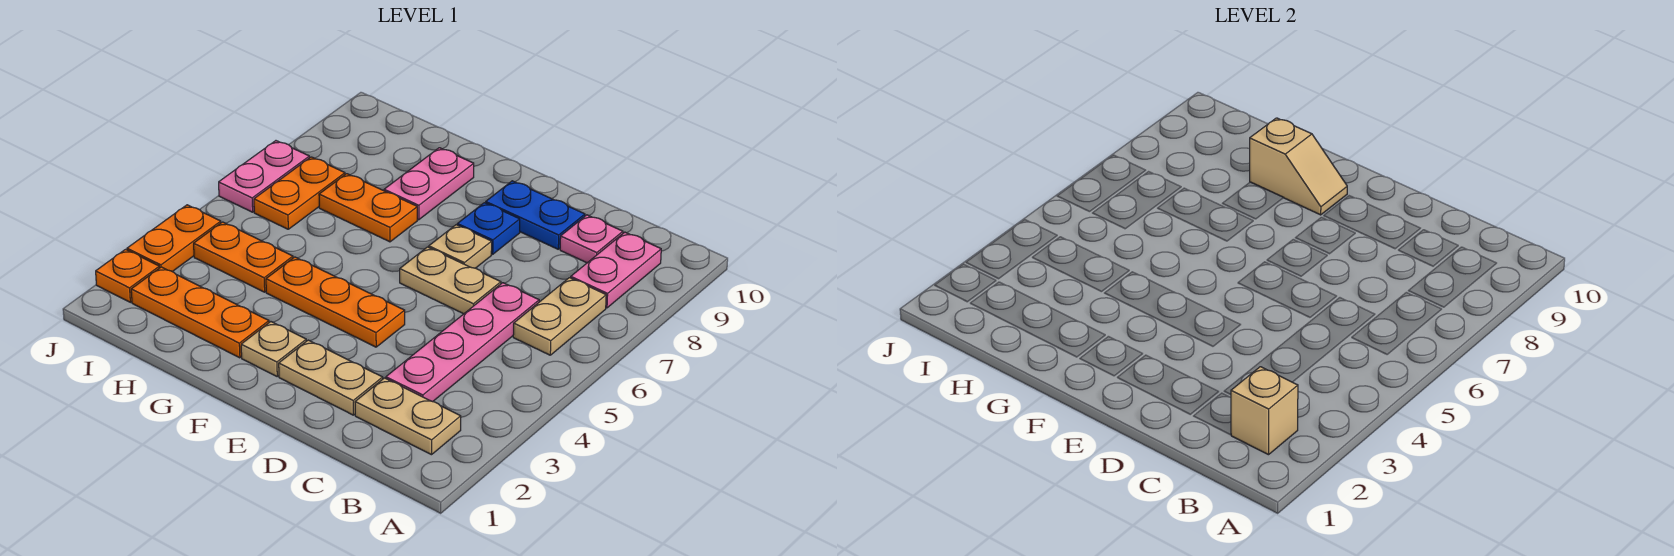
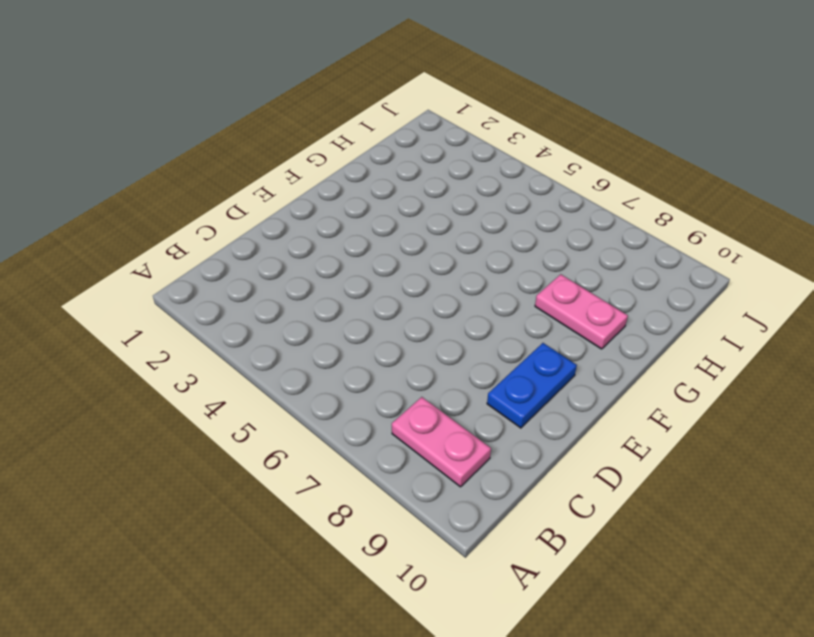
none -> tan 1x2 plate [355,378,461,455]
none -> tan 1x2 plate [513,278,606,355]
none -> pink 1x4 plate [386,283,539,402]

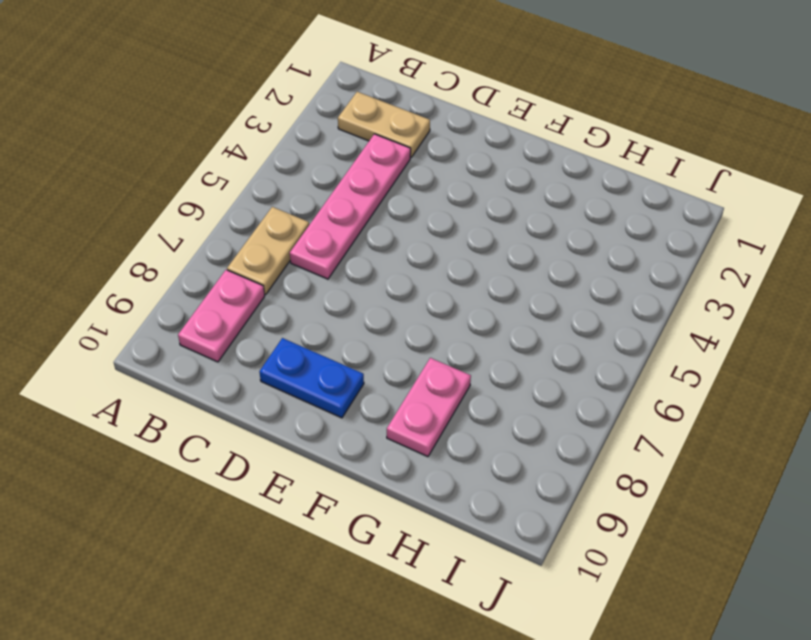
none -> pink 1x1 plate [560,215,623,263]
none -> tan 1x2 plate [279,340,383,415]
none -> tan 1x2 plate [400,247,501,314]

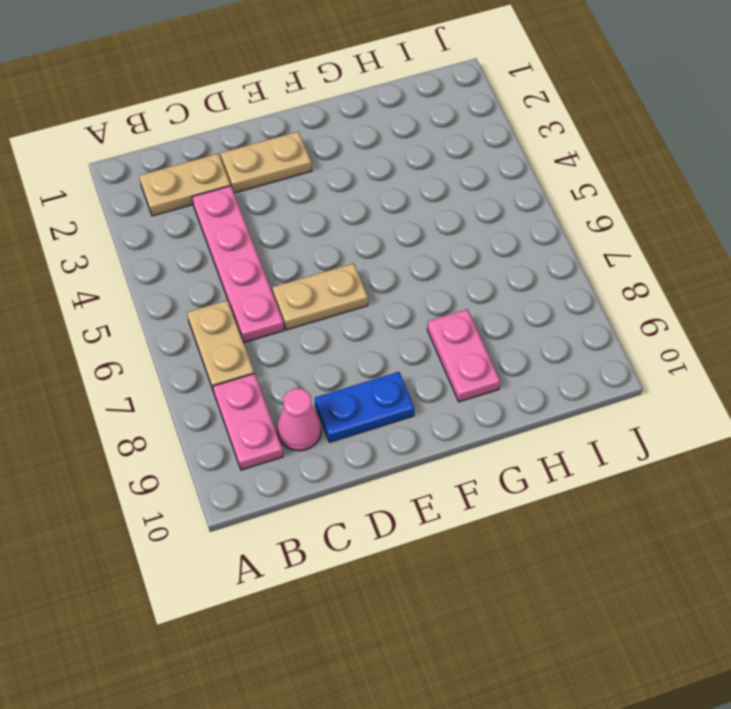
pink 1x1 cone [277,388,321,451] -> pink 1x1 plate [560,215,623,263]
none -> orange 1x3 plate [266,257,405,347]
none -> tan 1x1 plate [429,225,492,268]
none -> blue 1x1 plate [457,203,520,254]

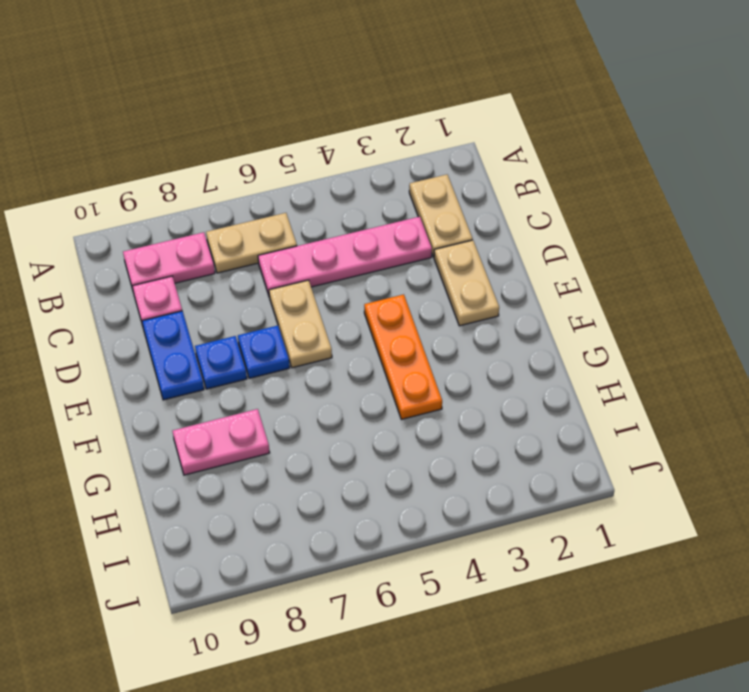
blue 1x1 plate [238,326,290,378] -> tan 1x1 plate [429,225,492,268]
none -> tan 1x1 plate [241,322,306,376]
none -> orange 1x3 plate [131,267,269,358]
none -> orange 1x2 plate [319,174,417,242]

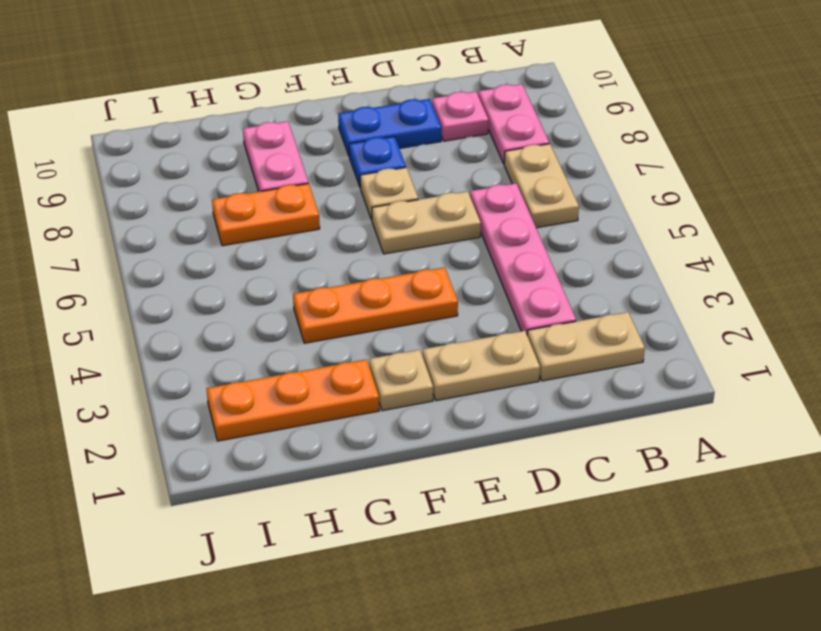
none -> orange 1x2 plate [194,222,293,292]
none -> orange 1x2 plate [254,157,345,229]
none -> orange 1x1 plate [96,249,160,302]

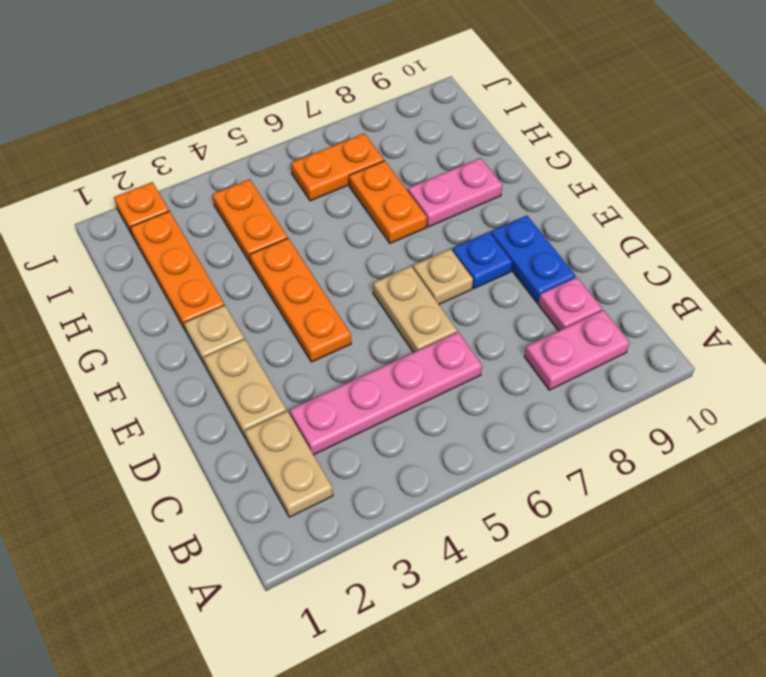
none -> tan 1x2 plate [513,278,606,355]
none -> orange 1x2 plate [127,205,221,272]
none -> pink 1x2 plate [219,141,309,212]

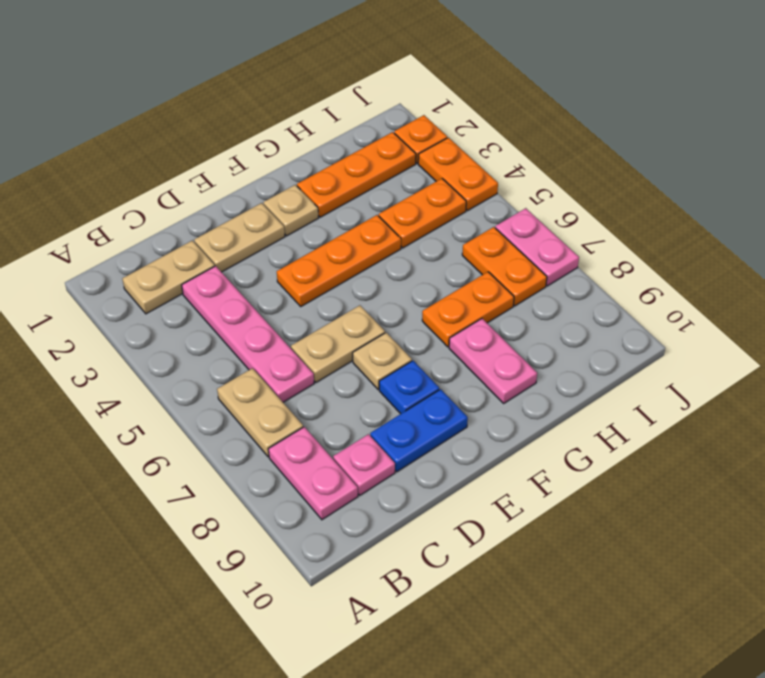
none -> tan 1x1 brick [1231,367,1298,455]
none -> tan 1x2 slope [1250,118,1347,215]

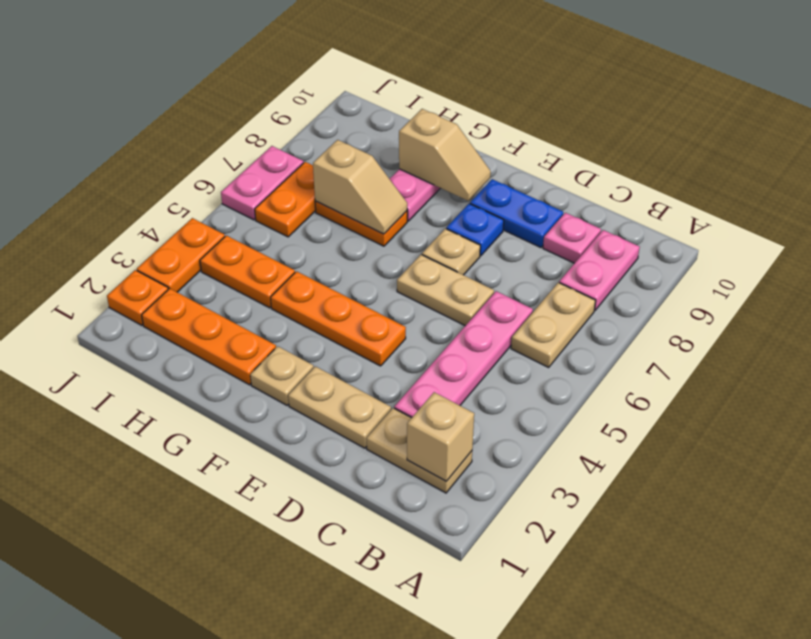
tan 1x2 slope [313,140,407,234] -> none

